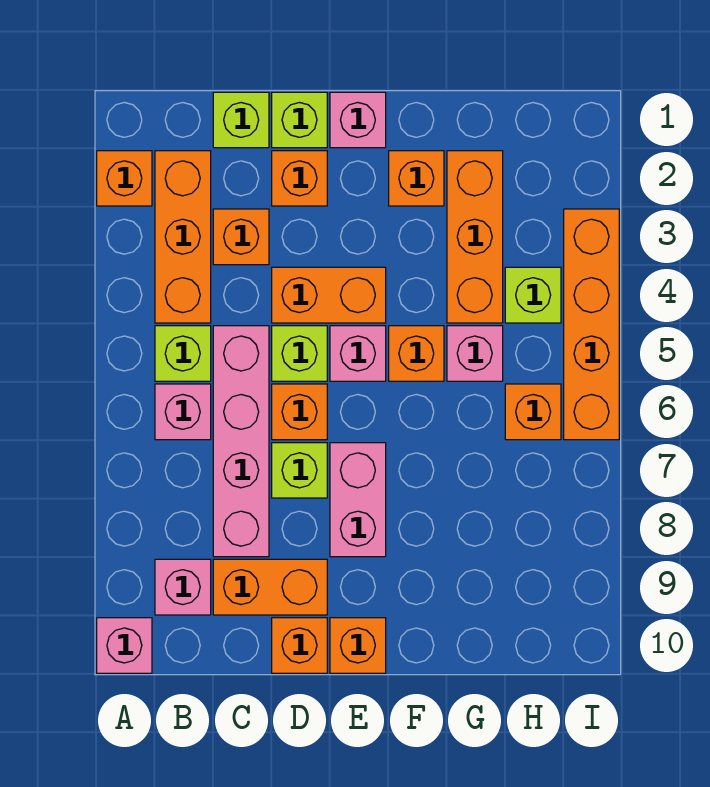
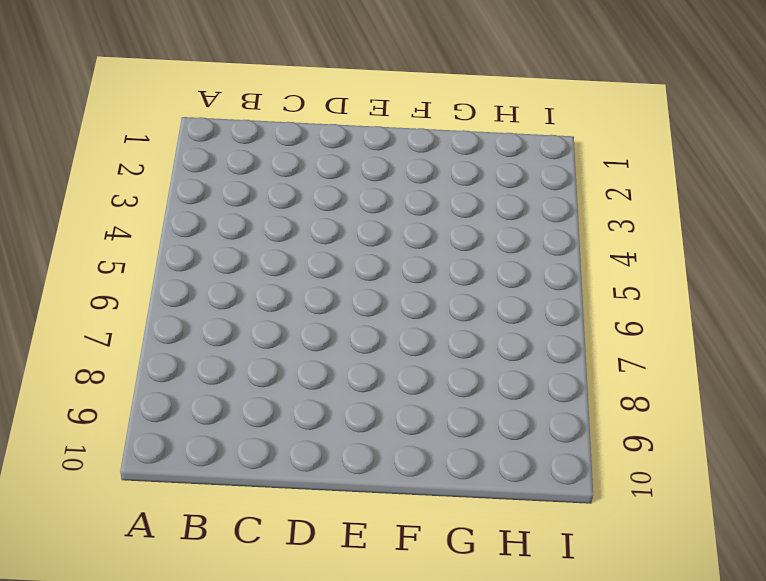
none -> orange 1x1 brick [97,151,152,206]
none -> pink 1x1 brick [97,618,152,673]
none -> orange 1x3 brick [155,151,211,323]

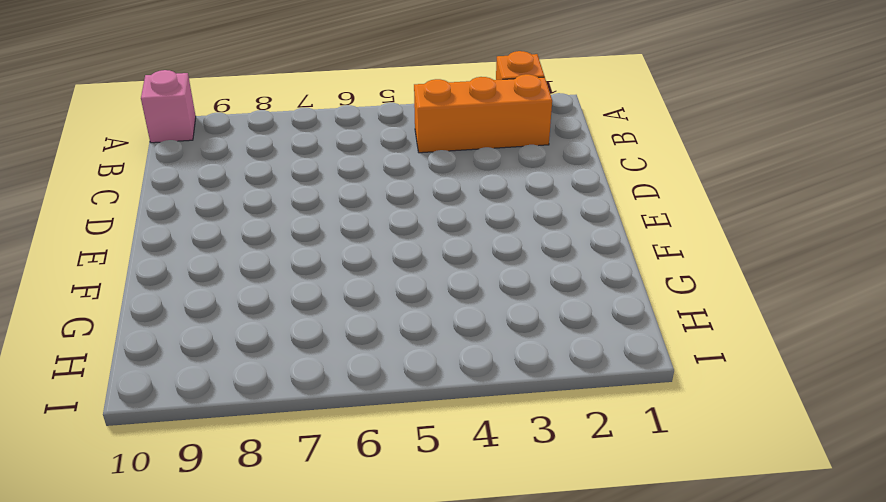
none -> lime 1x1 brick [155,326,211,381]
none -> pink 1x1 brick [155,384,211,440]
none -> pink 1x1 brick [155,559,211,615]

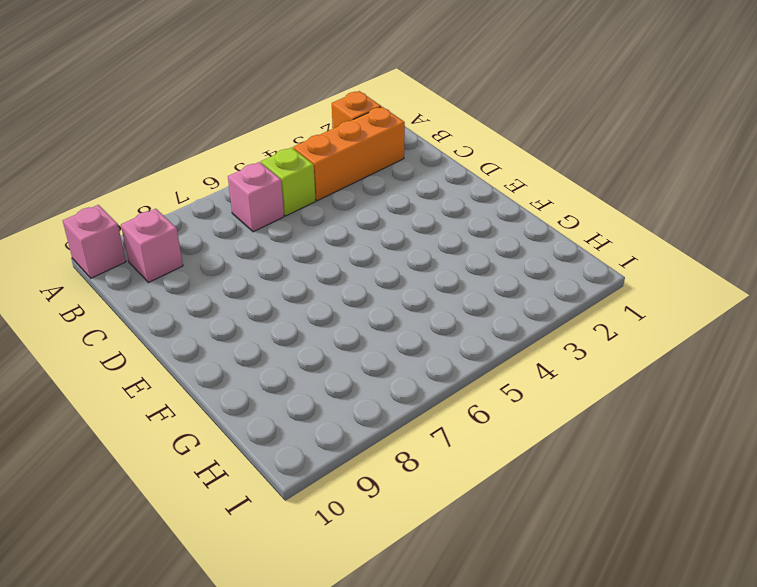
none -> lime 1x1 brick [213,92,269,148]
none -> orange 1x1 brick [213,209,269,265]
none -> pink 1x4 brick [213,326,269,557]

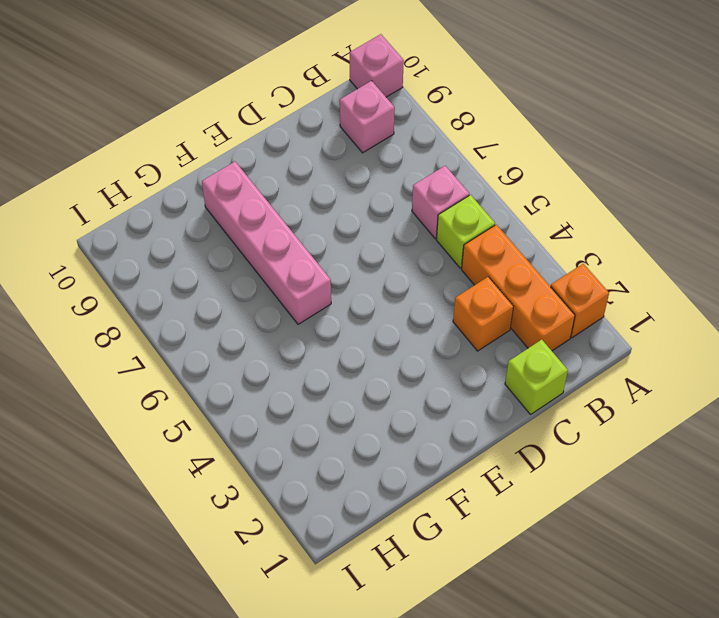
pink 1x4 brick [202,162,331,324] -> pink 1x4 brick moved to [213,326,269,557]
none -> orange 1x2 brick [213,559,327,615]
none -> lime 1x1 brick [272,92,327,148]
none -> orange 1x1 brick [272,151,327,206]

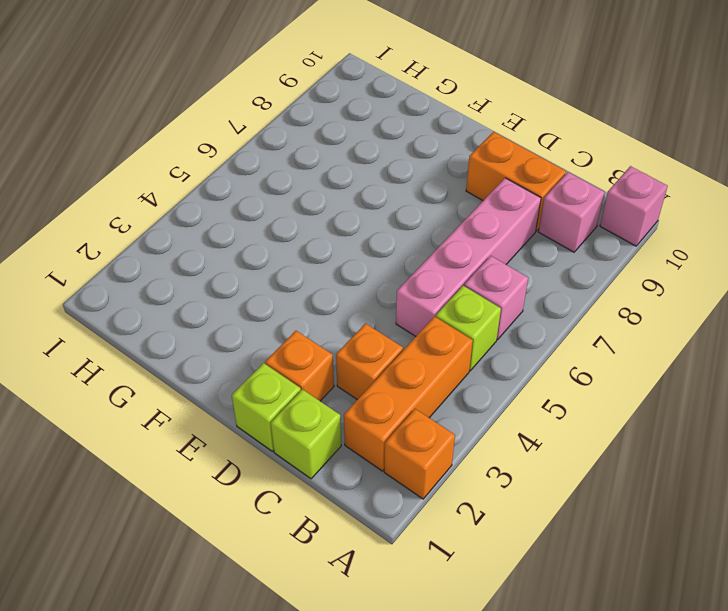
none -> orange 1x2 brick [272,267,386,323]
none -> lime 1x1 brick [272,326,327,381]
none -> orange 1x1 brick [272,384,327,440]

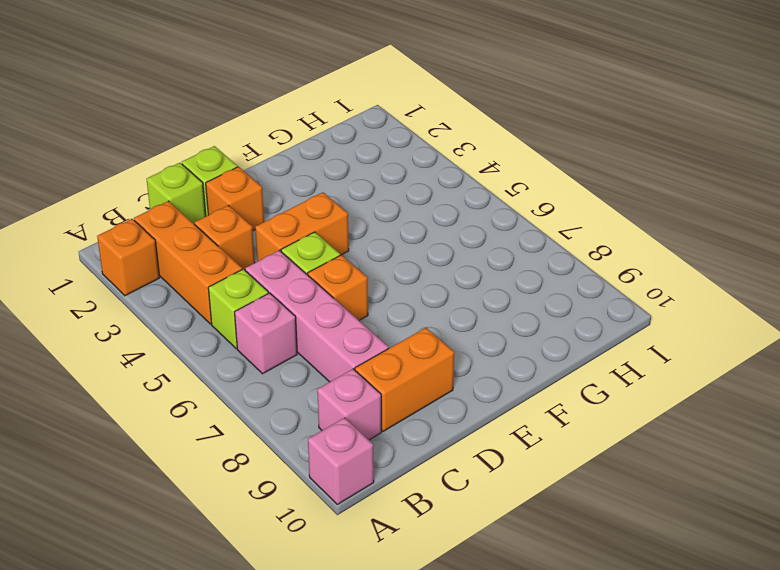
none -> lime 1x1 brick [272,443,327,498]
none -> orange 1x1 brick [272,618,327,673]
none -> pink 1x1 brick [330,92,386,148]

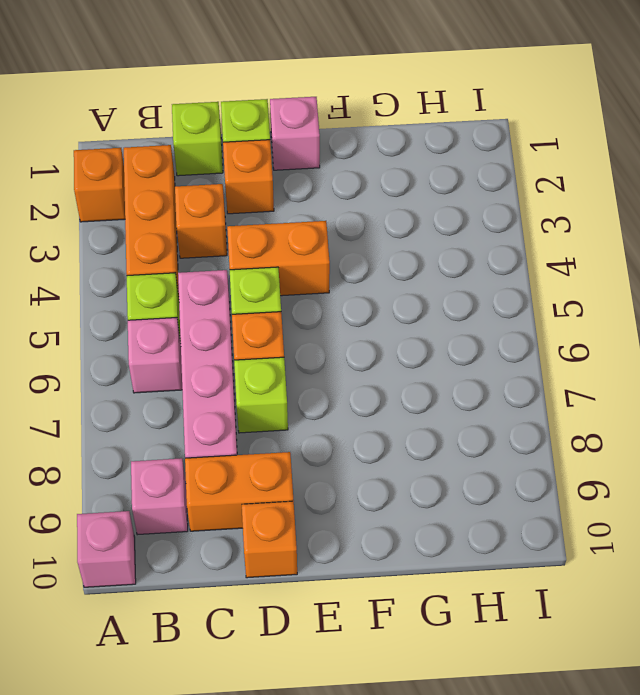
none -> pink 1x1 brick [330,326,386,381]
none -> pink 1x2 brick [330,443,386,557]
none -> orange 1x1 brick [330,618,386,673]

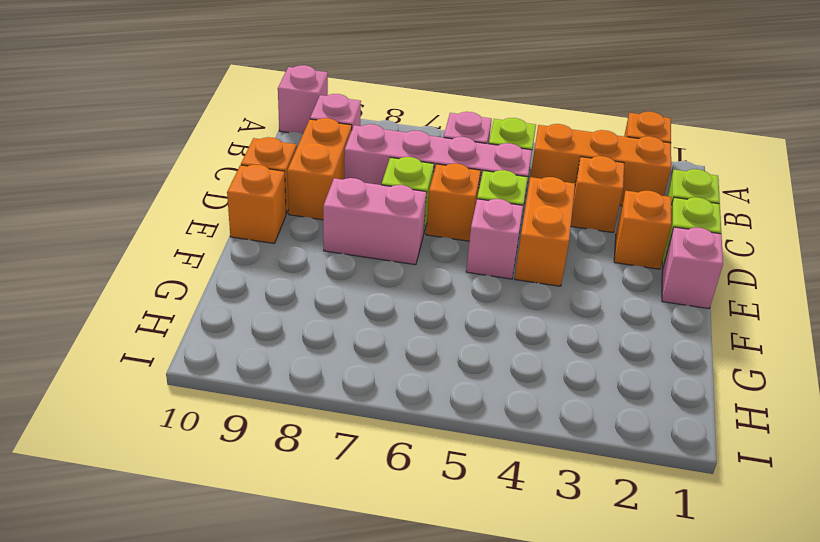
none -> orange 1x1 brick [389,151,444,206]
none -> orange 1x1 brick [389,326,444,381]
none -> orange 1x3 brick [447,151,503,323]

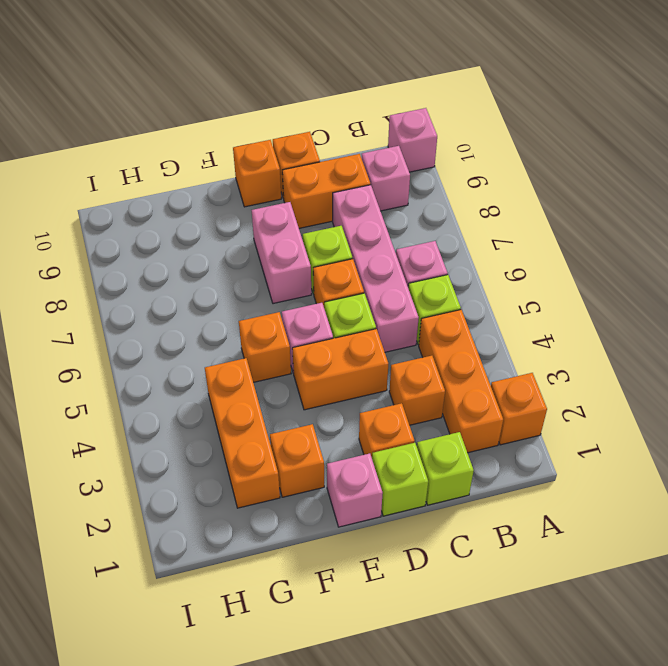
none -> pink 1x1 brick [447,326,503,381]
none -> lime 1x1 brick [505,267,561,323]
none -> orange 1x1 brick [505,384,561,440]

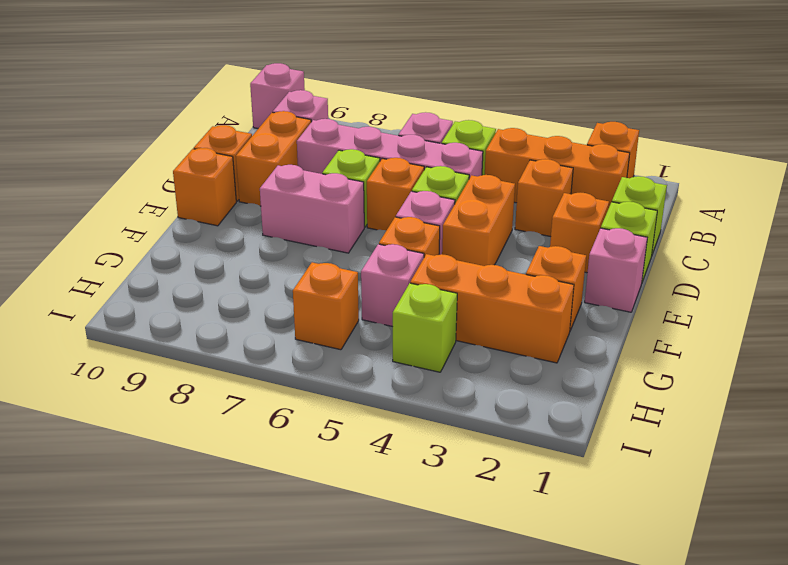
none -> orange 1x4 brick [564,209,619,440]

